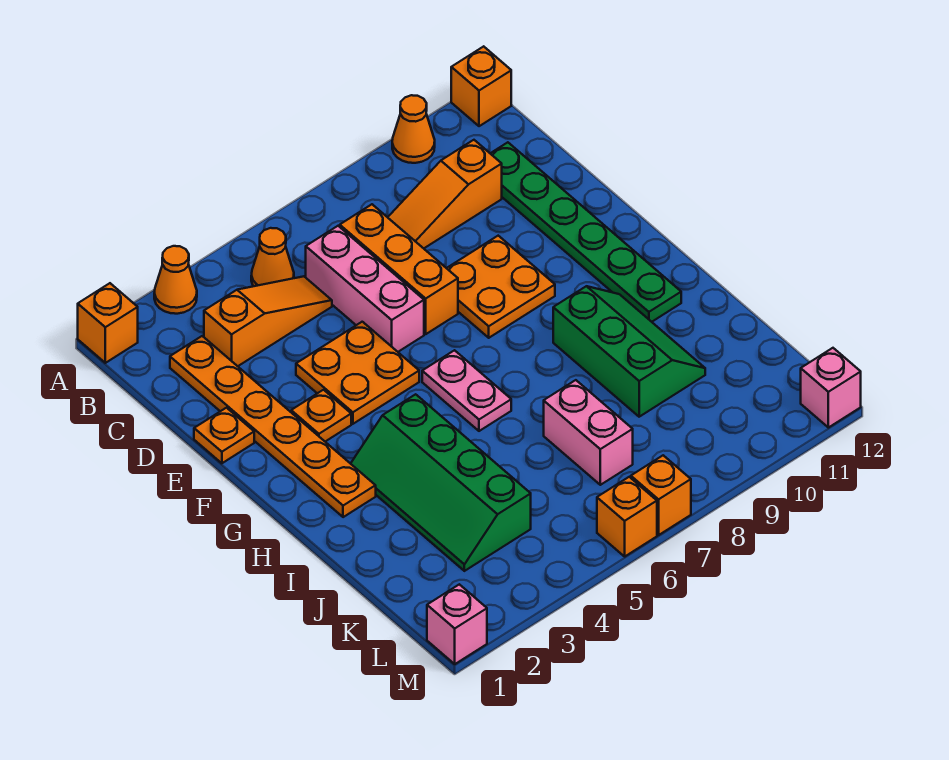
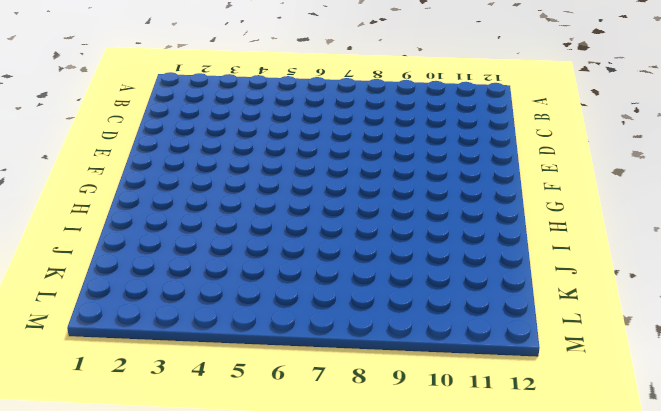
none -> orange 1x1 brick [78,283,138,363]
none -> orange 1x1 cone [154,246,197,314]
none -> orange 1x1 cone [392,95,435,163]

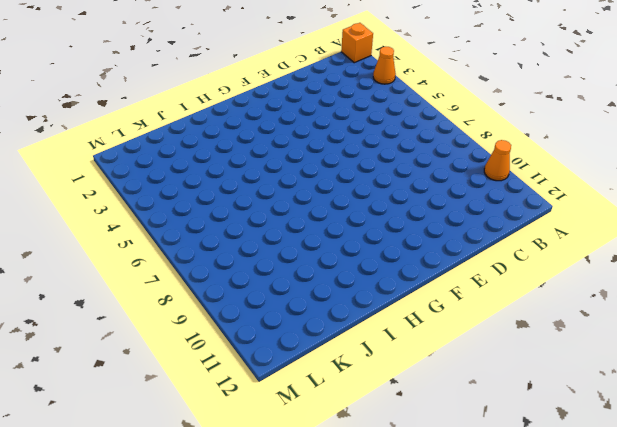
none -> orange 1x1 brick [451,46,511,126]
none -> orange 1x1 cone [251,228,294,286]
none -> orange 1x6 plate [170,336,376,517]

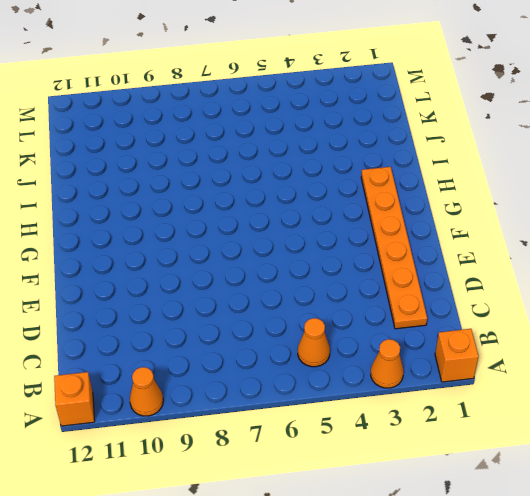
none -> orange 1x3 slope [204,276,332,366]
none -> pink 1x3 brick [306,226,424,352]
none -> orange 1x3 brick [340,204,458,334]

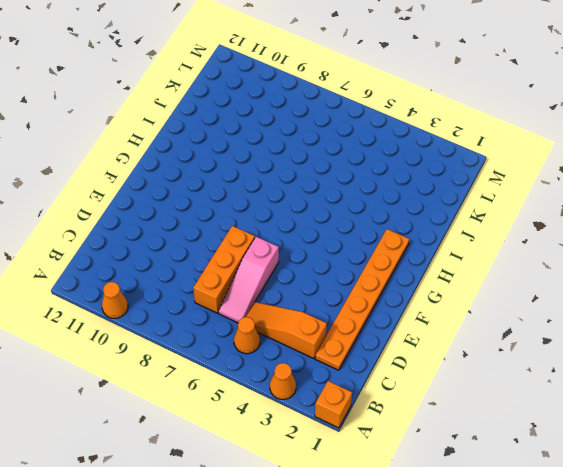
pink 1x3 slope [218,237,279,323] -> pink 1x3 brick [306,226,424,352]
none -> orange 1x1 brick [451,46,511,126]
none -> orange 1x3 slope [388,140,502,248]
none -> green 1x6 plate [490,142,681,322]

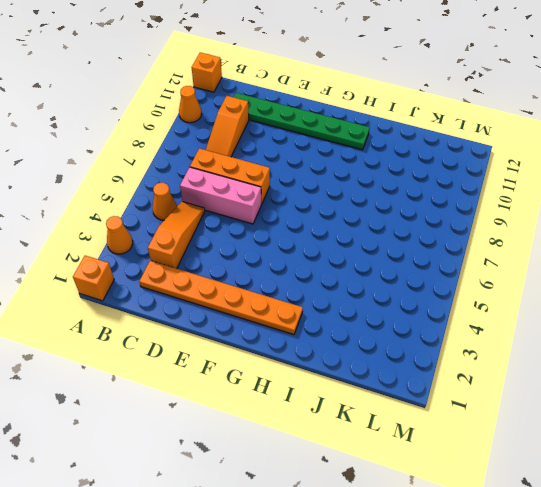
none -> orange 1x1 plate [194,408,254,463]
none -> orange 2x2 plate [296,322,419,424]
none -> orange 2x2 plate [447,236,555,338]

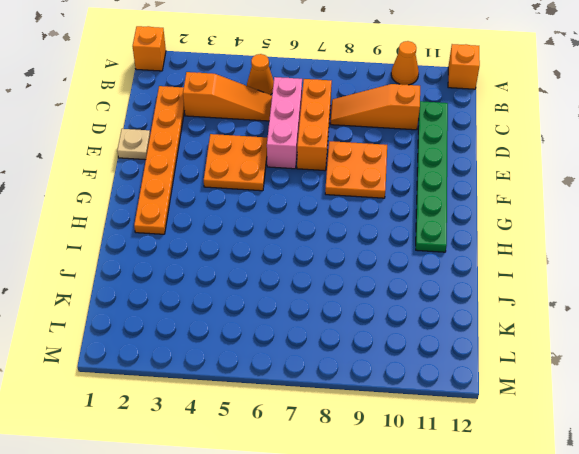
tan 1x1 plate [117,129,150,160] -> orange 1x1 plate [194,408,254,463]
none -> orange 1x1 cone [154,246,197,314]
none -> orange 1x1 plate [291,390,351,442]
none -> pink 1x2 plate [422,350,511,431]

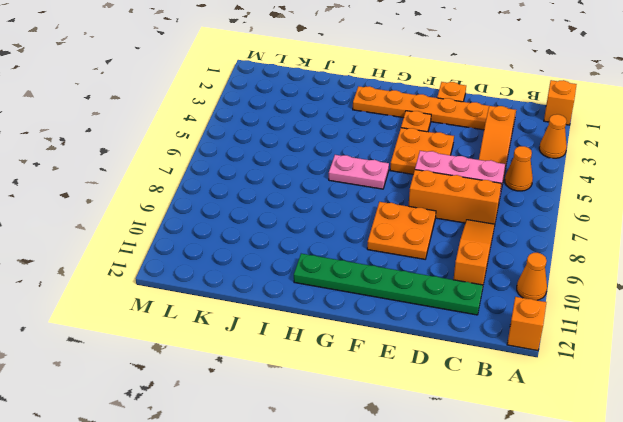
none -> green 2x4 slope [351,394,531,571]
none -> green 2x3 slope [553,286,705,417]
none -> pink 1x2 brick [544,380,633,485]

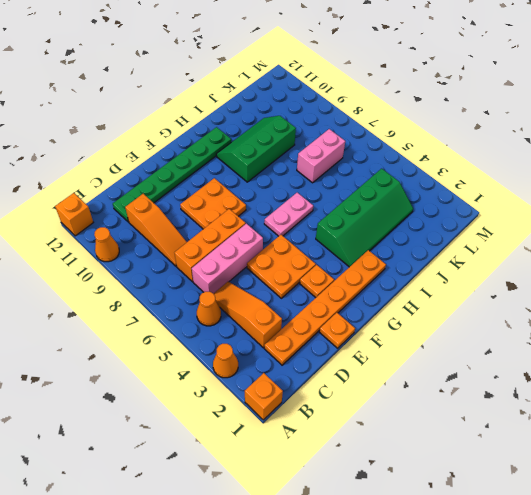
none -> pink 1x1 brick [427,584,487,664]
none -> orange 1x1 brick [597,477,657,556]
none -> orange 1x1 brick [631,455,691,535]

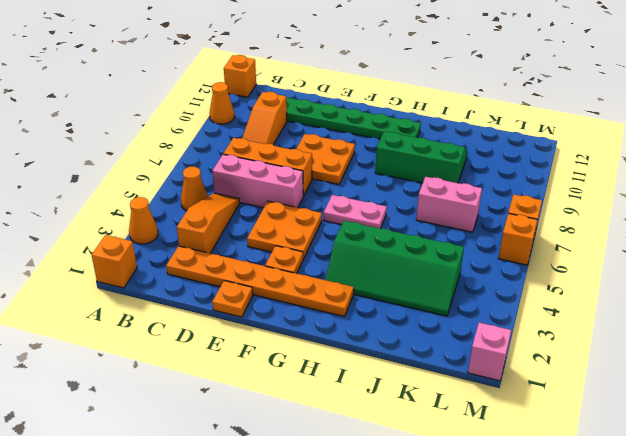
none -> pink 1x1 brick [801,348,861,428]

